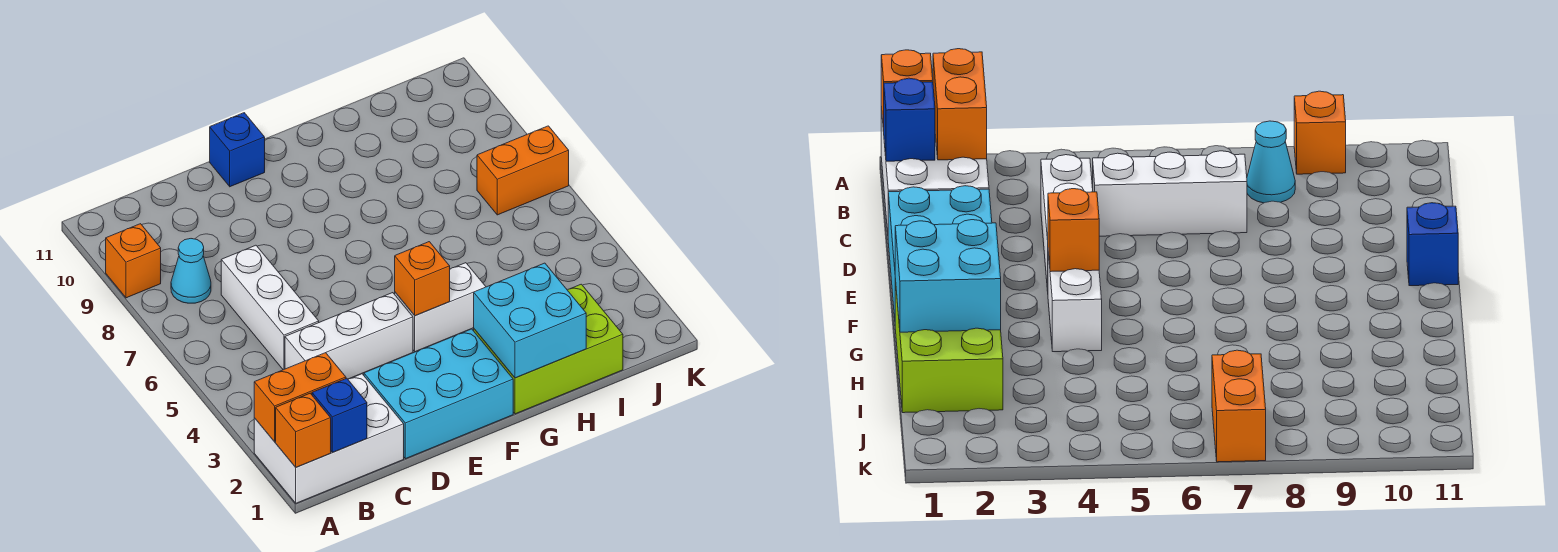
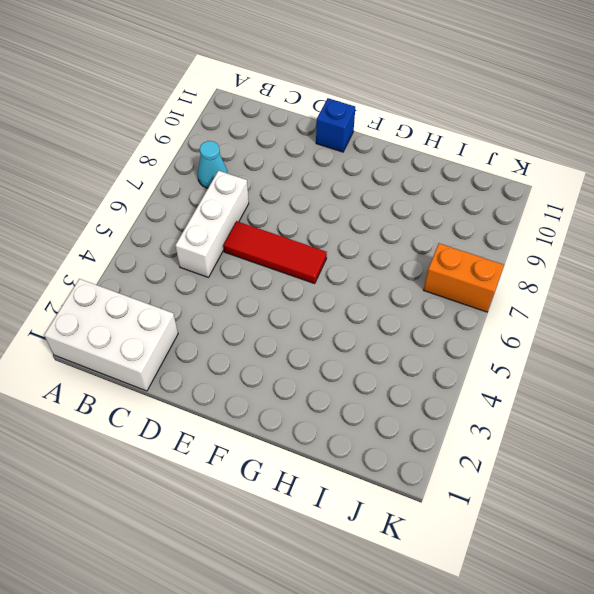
red 1x3 tile [223,221,327,284] -> none
none -> orange 1x1 brick [106,224,161,298]
none -> white 1x3 brick [285,293,413,379]
none -> cyan 2x3 brick [364,329,513,459]

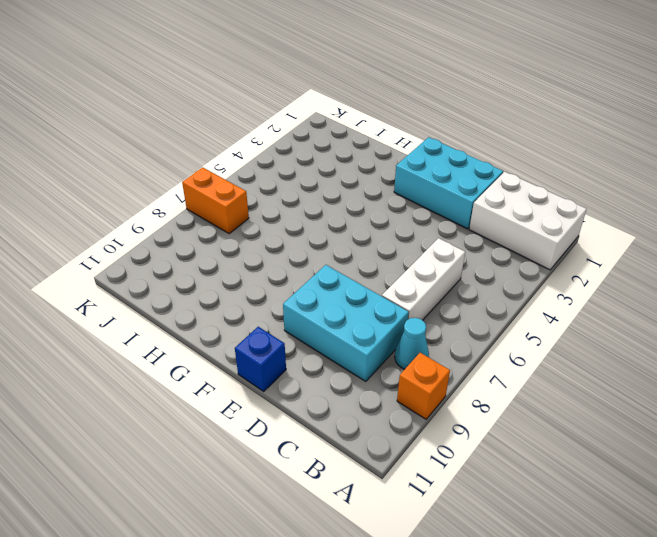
cyan 2x3 brick [283,265,409,381] -> none
none -> white 1x3 brick [285,293,413,379]
none -> white 1x2 brick [395,263,486,352]
none -> lime 2x3 brick [474,284,623,414]

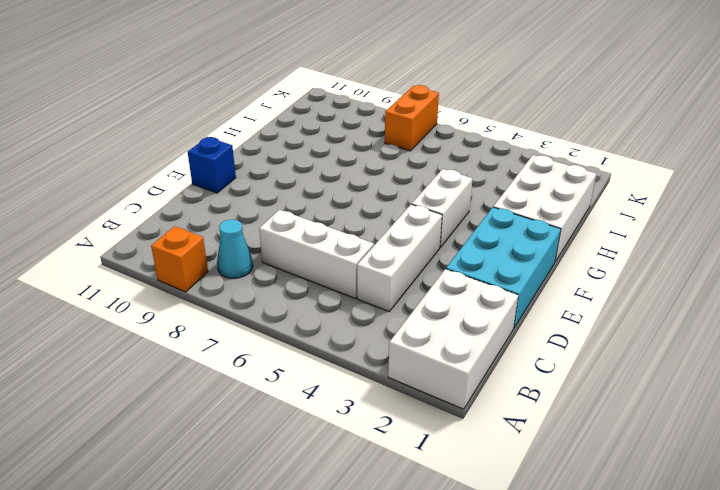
white 2x3 brick [493,155,596,262] -> lime 2x3 brick [474,284,623,414]
none -> orange 1x1 brick [276,393,331,467]
none -> orange 1x2 brick [254,353,346,442]
none -> blue 1x1 brick [312,378,367,452]

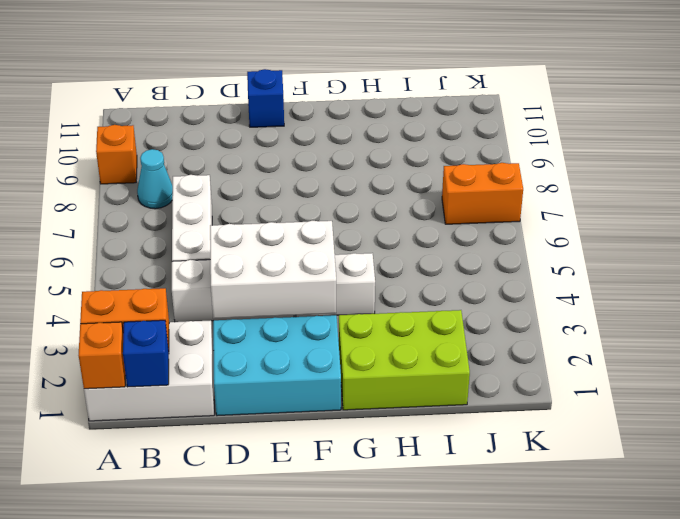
white 2x3 brick [210,221,336,319] -> orange 1x1 brick [395,242,450,316]
none -> cyan 2x2 brick [474,263,586,378]

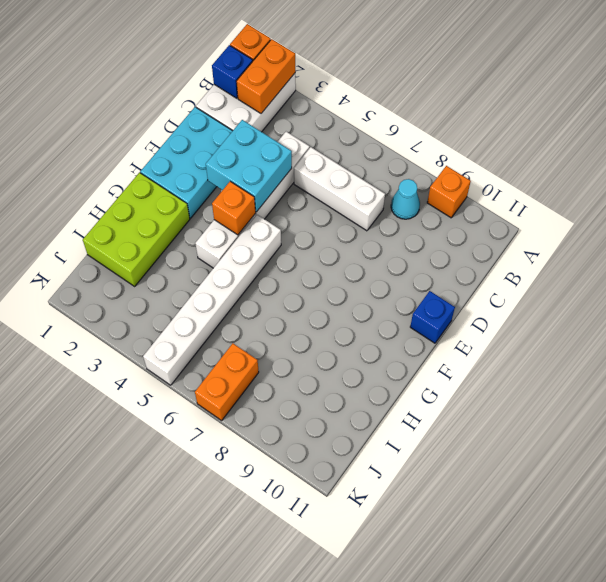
cyan 2x2 brick [206,120,292,212] -> cyan 2x2 brick moved to [474,263,586,378]
white 1x6 brick [143,215,281,385] -> none

